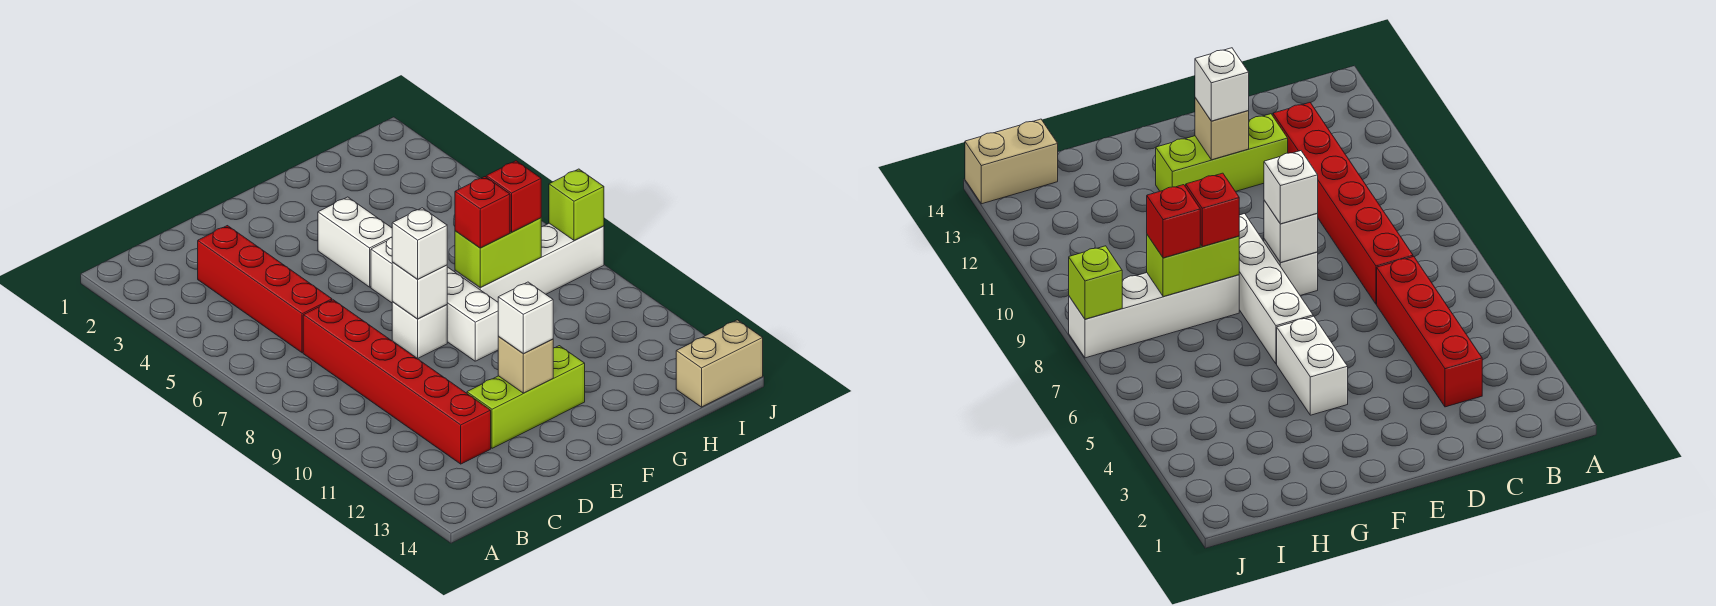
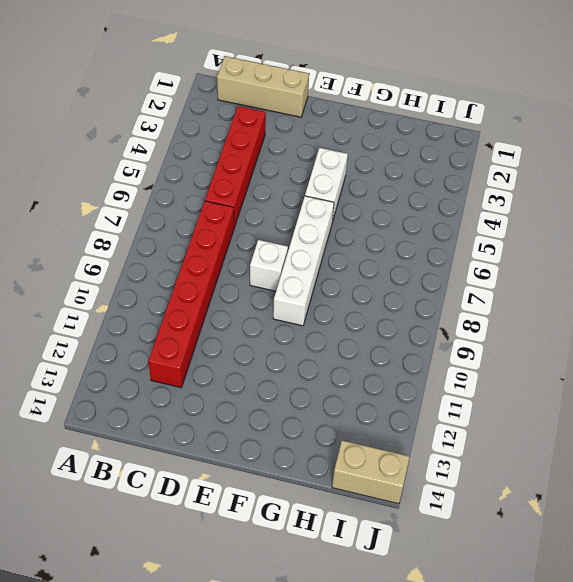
tan 1x3 brick [217,56,309,117] -> none
none -> lime 1x3 brick [467,346,585,448]
none -> white 1x4 brick [455,223,604,302]
none -> white 1x1 brick [392,262,447,319]

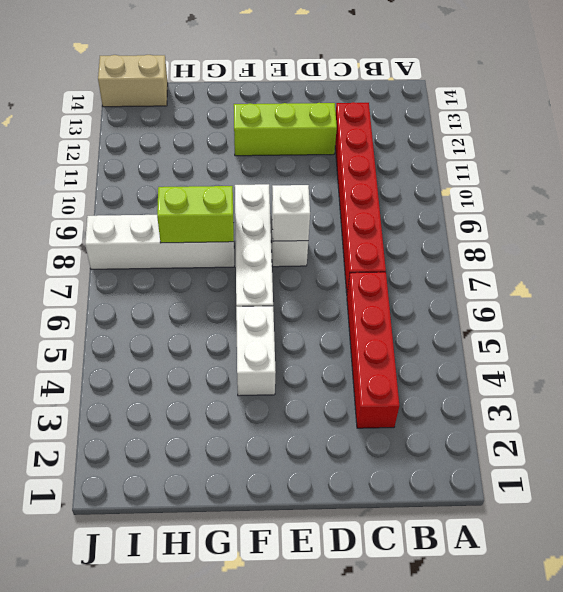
none -> tan 1x1 brick [498,336,553,393]
none -> lime 1x1 brick [549,169,604,240]
none -> white 1x1 brick [392,208,447,279]

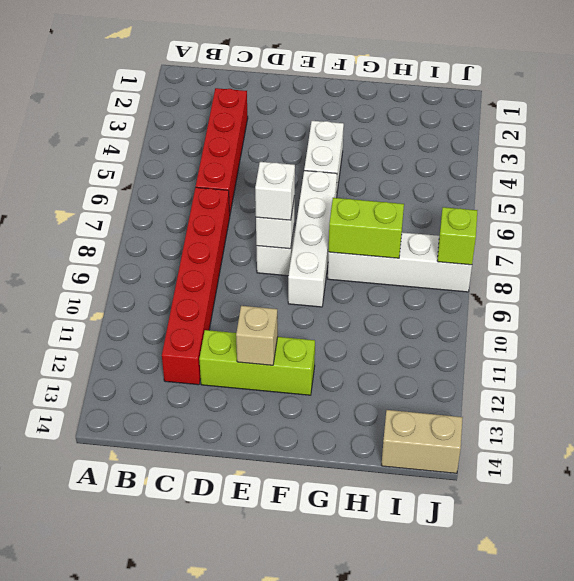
none -> white 1x1 brick [498,282,553,354]
none -> red 1x1 brick [455,177,510,248]
none -> red 1x1 brick [486,161,541,232]

